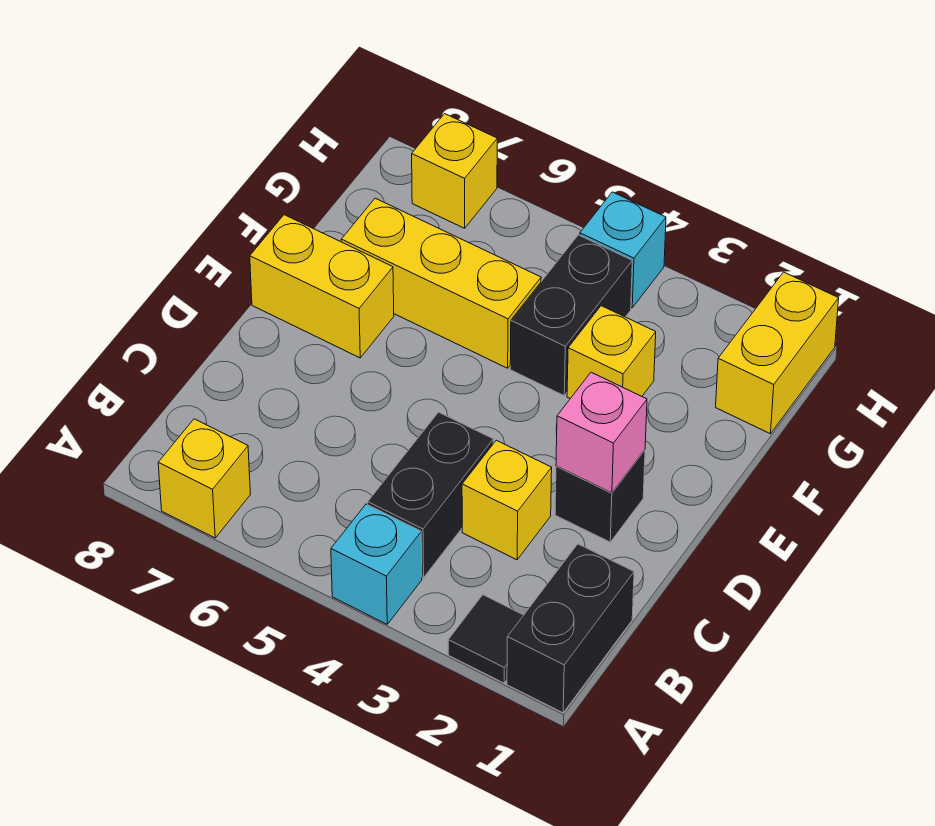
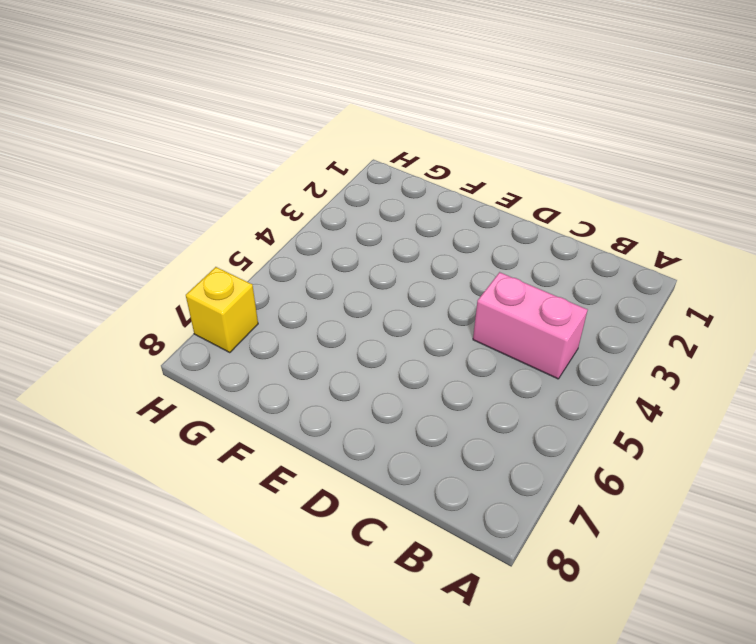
pink 1x2 brick [473,272,587,379] -> black 1x2 brick [368,412,493,578]
none -> black 1x2 brick [507,544,634,713]
none -> black 1x1 tile [448,595,523,683]
none -> cyan 1x1 brick [331,504,422,624]

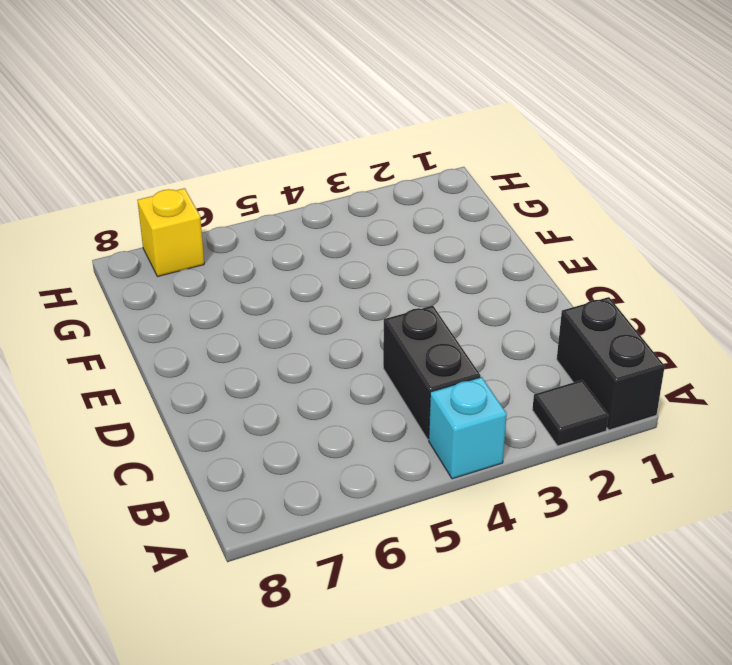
none -> yellow 1x1 brick [158,419,250,538]
none -> yellow 1x1 brick [462,440,552,560]
none -> black 1x1 brick [555,450,645,542]

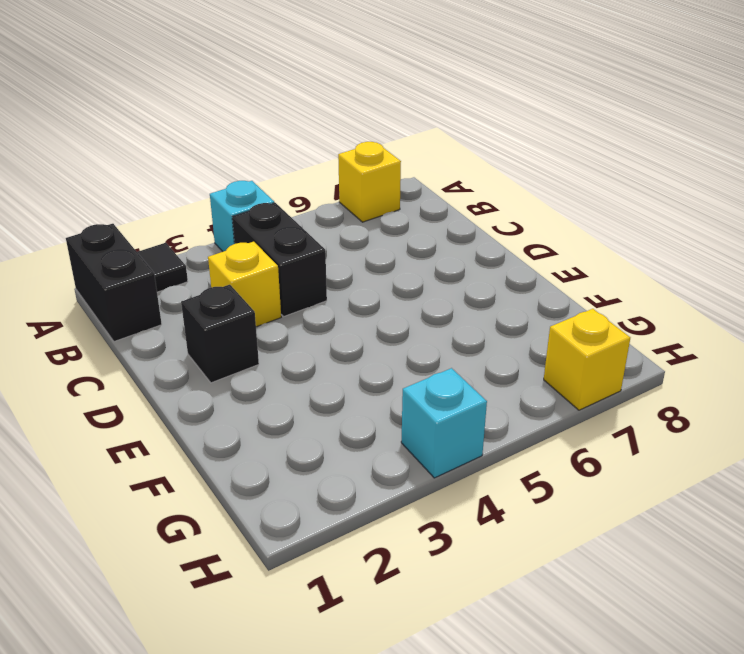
none -> yellow 1x2 brick [250,215,394,358]
none -> yellow 1x1 brick [567,306,656,399]
none -> black 1x2 brick [510,235,632,395]

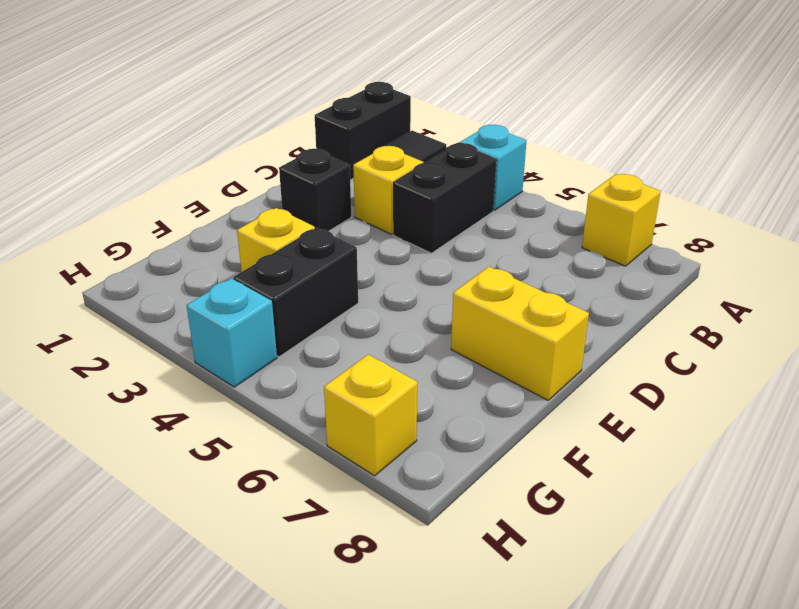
none -> yellow 1x3 brick [341,198,541,368]
none -> yellow 1x2 brick [716,272,839,434]
none -> pink 1x1 brick [556,372,647,493]

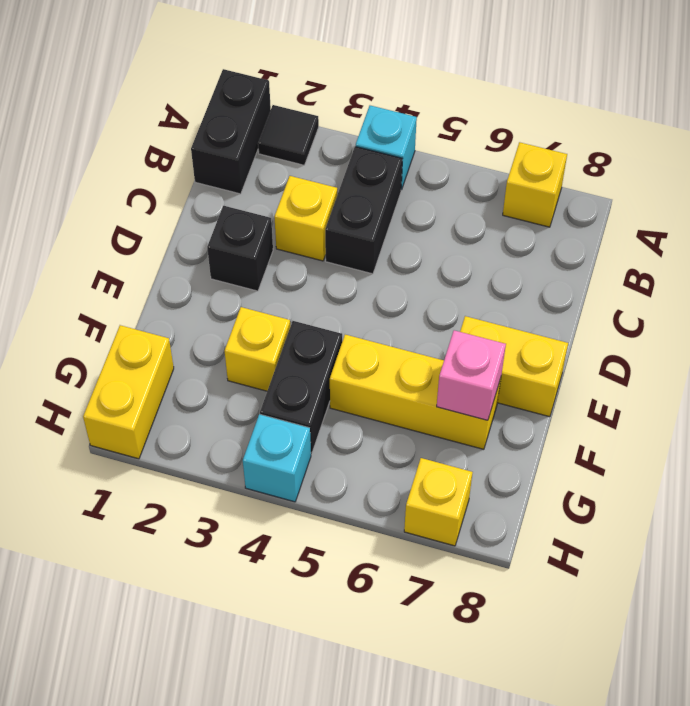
pink 1x1 brick [437,330,506,420] -> pink 1x1 brick moved to [556,372,647,493]

